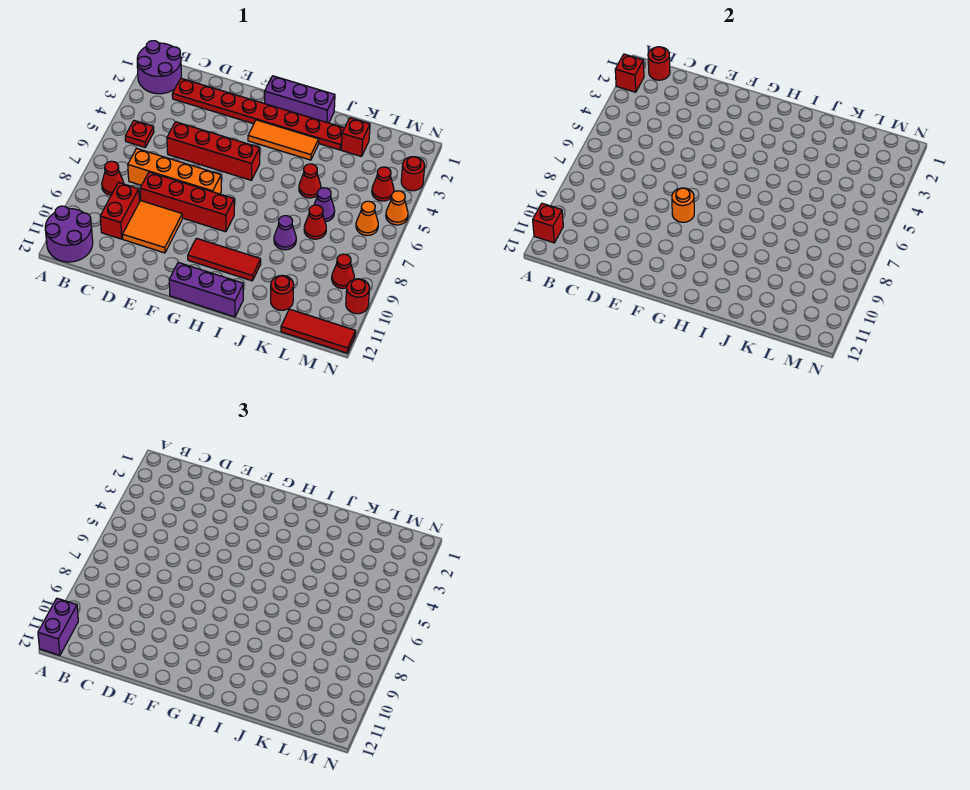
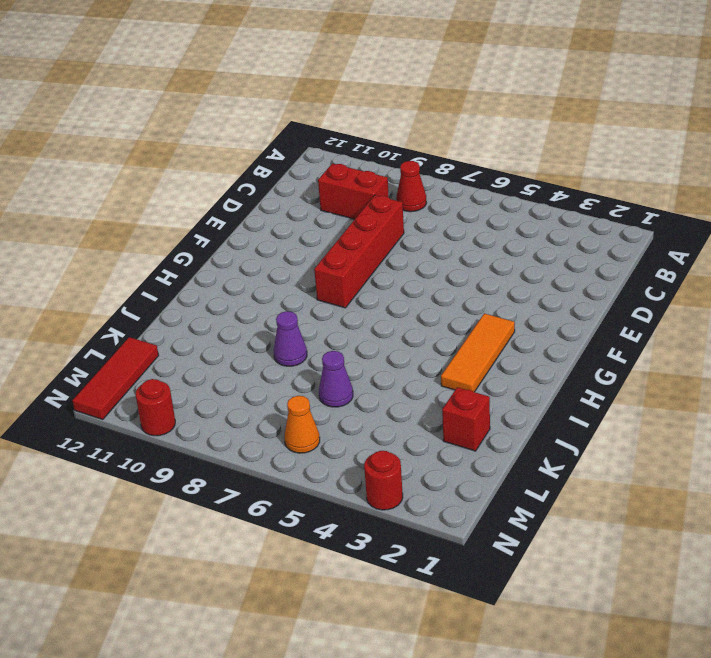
none -> purple 2x2 round brick [137,41,181,94]
none -> purple 2x2 round brick [45,206,93,262]
none -> red 1x1 plate [125,121,154,147]
none -> red 1x8 plate [172,78,344,150]

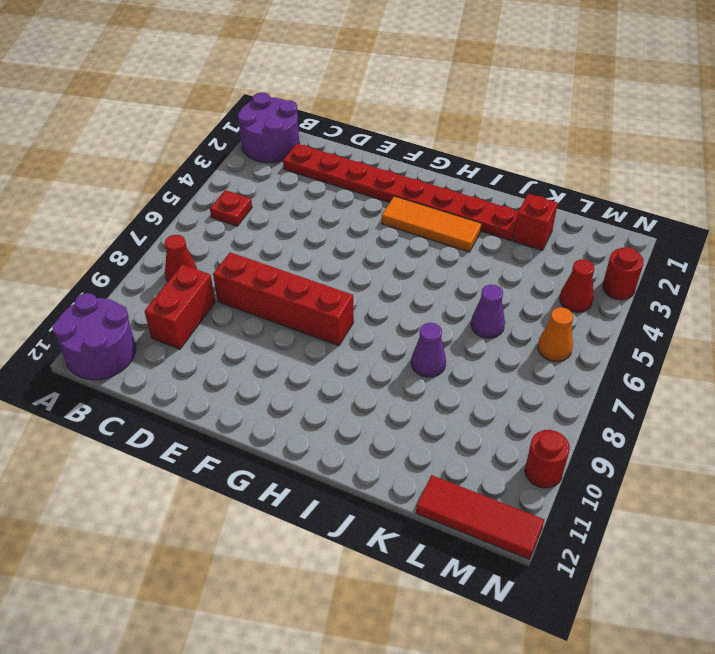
none -> orange 1x4 brick [128,148,221,194]
none -> red 1x4 brick [167,122,260,180]
none -> orange 2x2 tile [123,200,182,253]
none -> purple 1x3 brick [265,76,335,123]

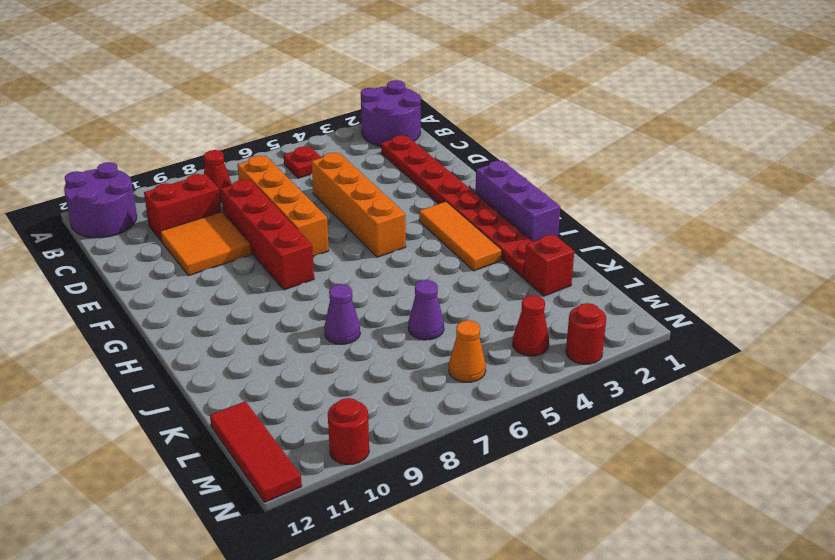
orange 1x4 brick [312,153,406,257] -> red 1x4 brick [167,122,260,180]
none -> red 1x3 tile [188,238,261,281]
none -> purple 1x3 brick [169,262,243,317]
none -> red 1x1 cone [299,164,321,198]
none -> red 1x1 cone [304,205,326,239]

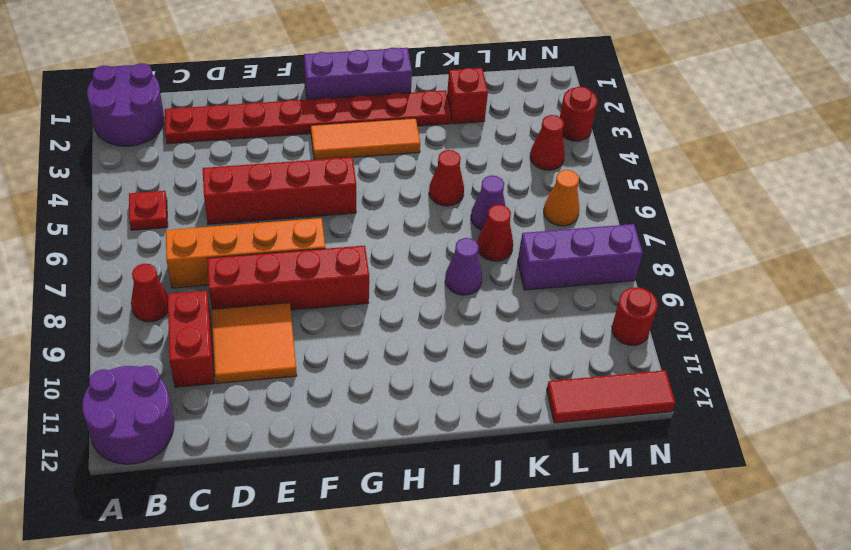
purple 1x3 brick [518,224,643,290] -> purple 1x3 brick moved to [169,262,243,317]
none -> red 1x3 tile [188,238,261,281]
none -> red 1x1 round brick [271,275,294,310]
none -> red 1x1 cone [332,254,354,289]
none -> orange 1x1 cone [386,191,408,225]

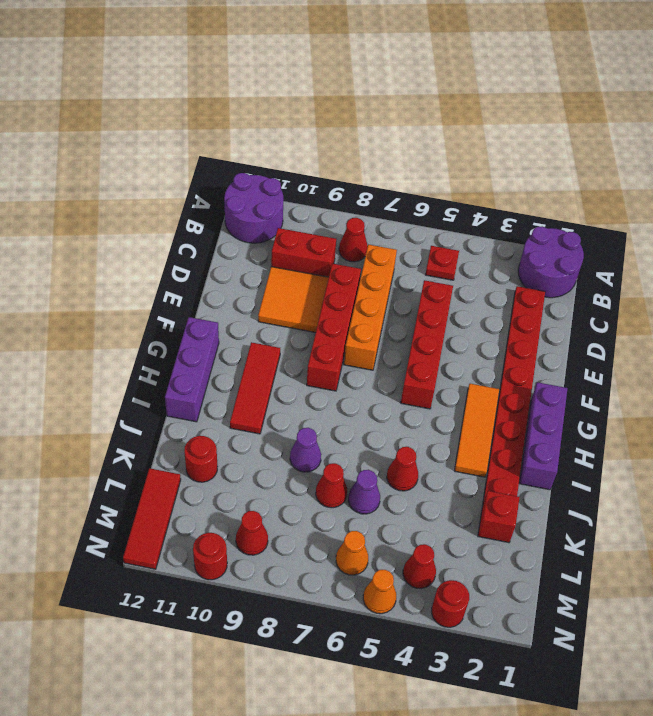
none -> red 1x1 brick [615,54,644,92]
none -> red 1x1 brick [533,203,563,243]
none -> red 1x1 round brick [648,47,670,80]
none -> orange 1x1 round brick [672,188,694,222]

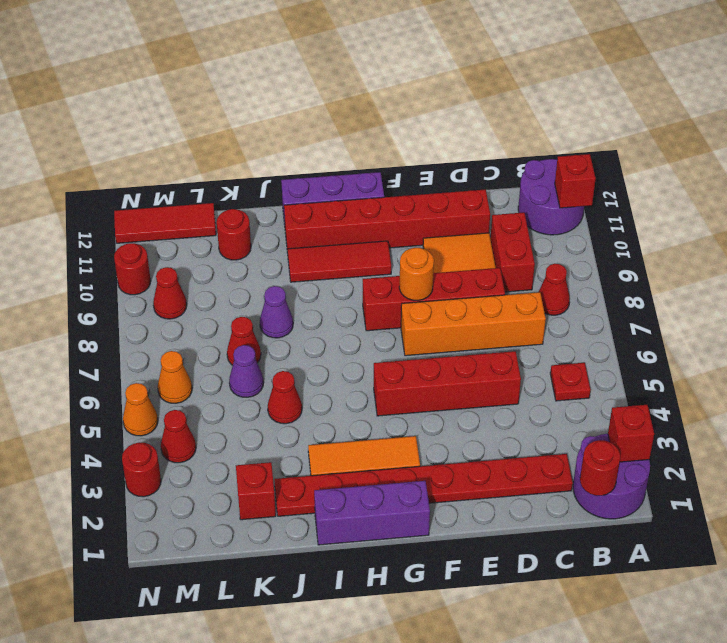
red 1x6 brick [284,189,490,253] -> none
none -> purple 1x2 brick [38,598,78,655]

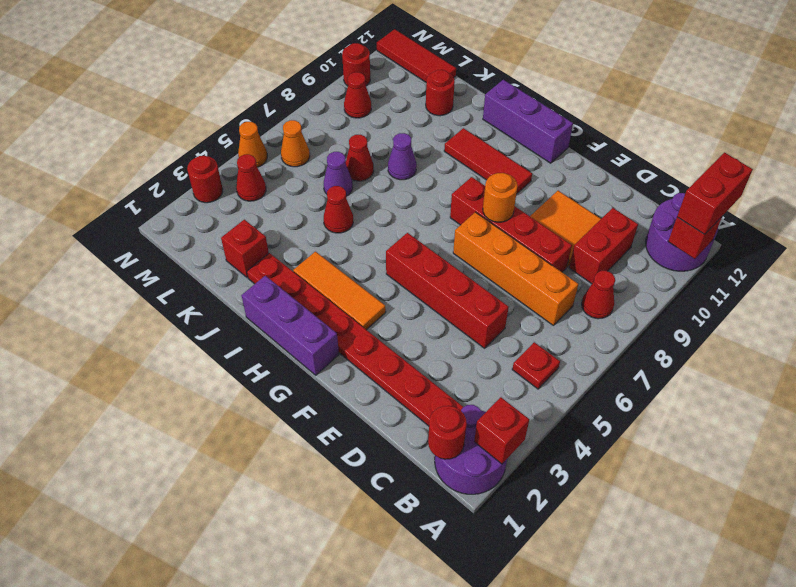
red 1x2 brick [677,153,753,234] -> purple 1x2 brick [38,598,78,655]

